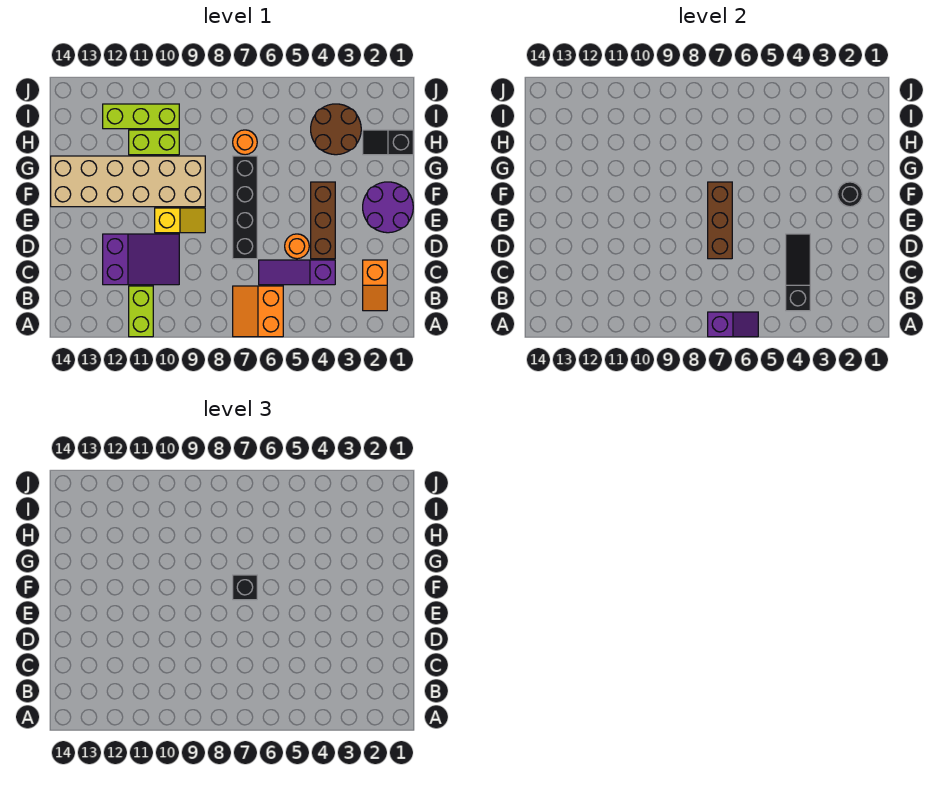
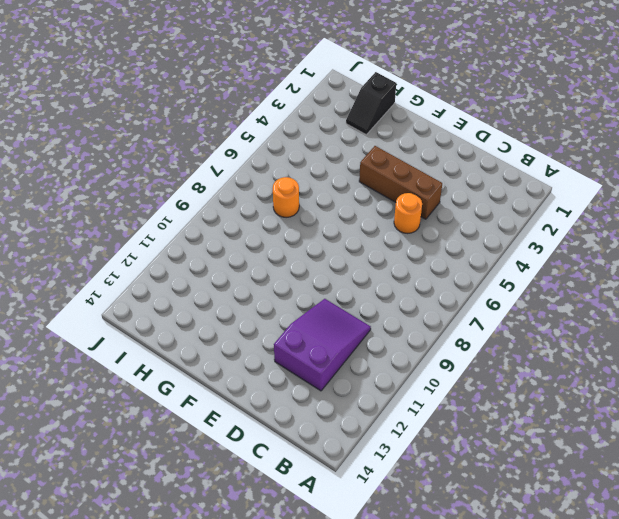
none -> orange 2x2 slope [233,286,283,337]
none -> lime 1x2 brick [129,286,153,337]
none -> orange 1x2 slope [363,260,387,311]

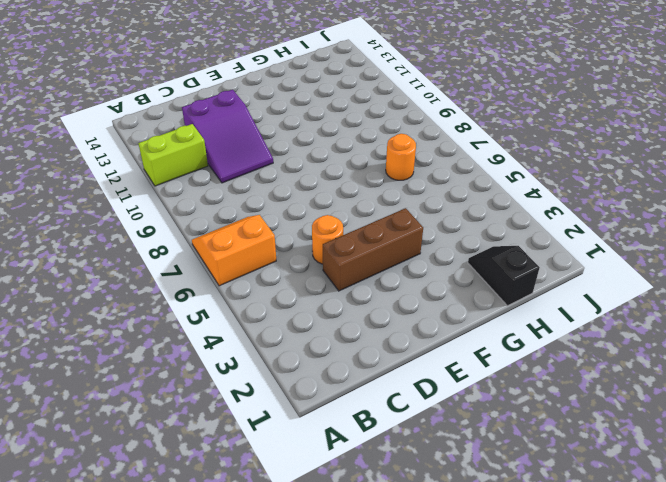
none -> orange 1x2 slope [363,260,387,311]
none -> purple 1x3 slope [259,260,335,285]
none -> black 1x4 brick [233,156,257,259]

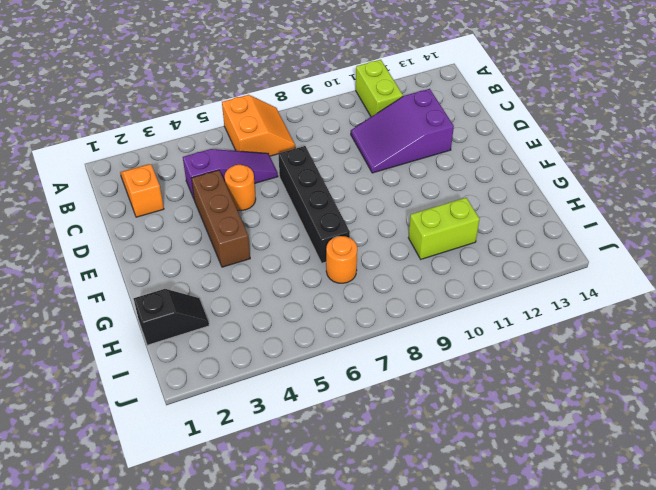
none -> purple 2x2 round brick [363,182,413,233]
none -> yellow 1x2 slope [155,208,205,233]
none -> tan 2x6 brick [51,156,205,207]

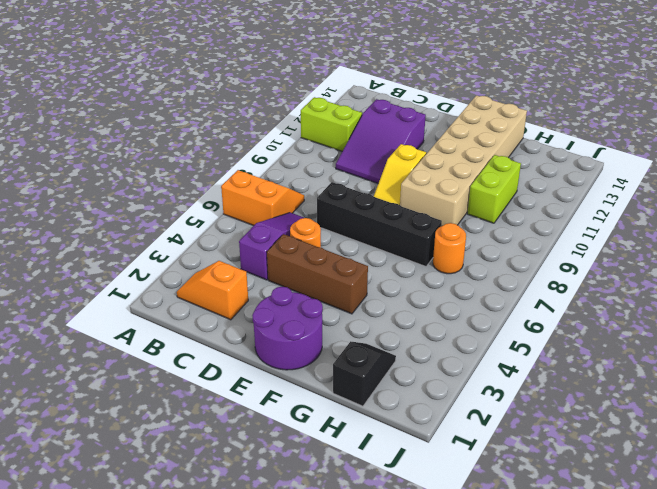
none -> brown 2x2 round brick [311,104,361,155]
none -> lime 1x3 brick [103,104,179,129]
none -> purple 1x2 slope [708,312,758,337]

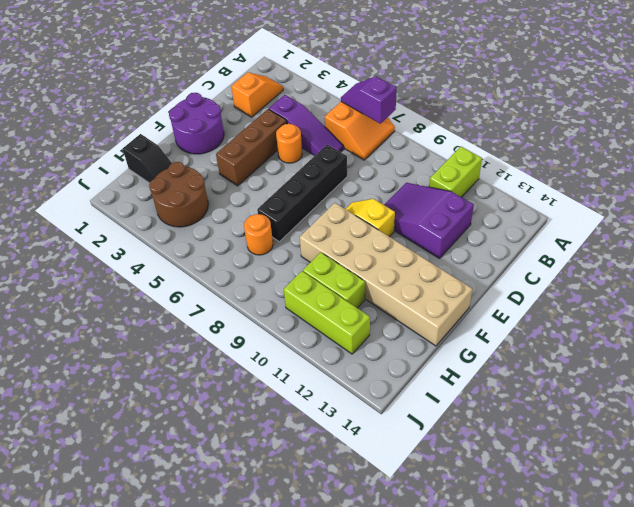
none -> black 1x3 slope [786,234,810,311]
none -> brown 1x3 brick [708,182,732,259]
none -> black 1x1 round brick [838,182,862,207]

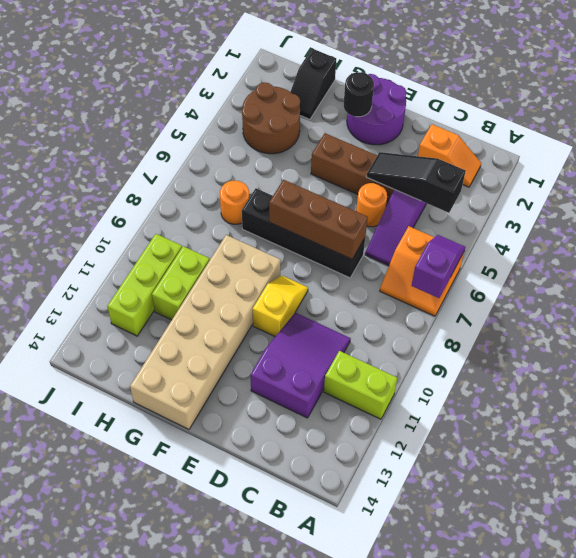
none -> black 1x1 brick [233,575,257,600]

